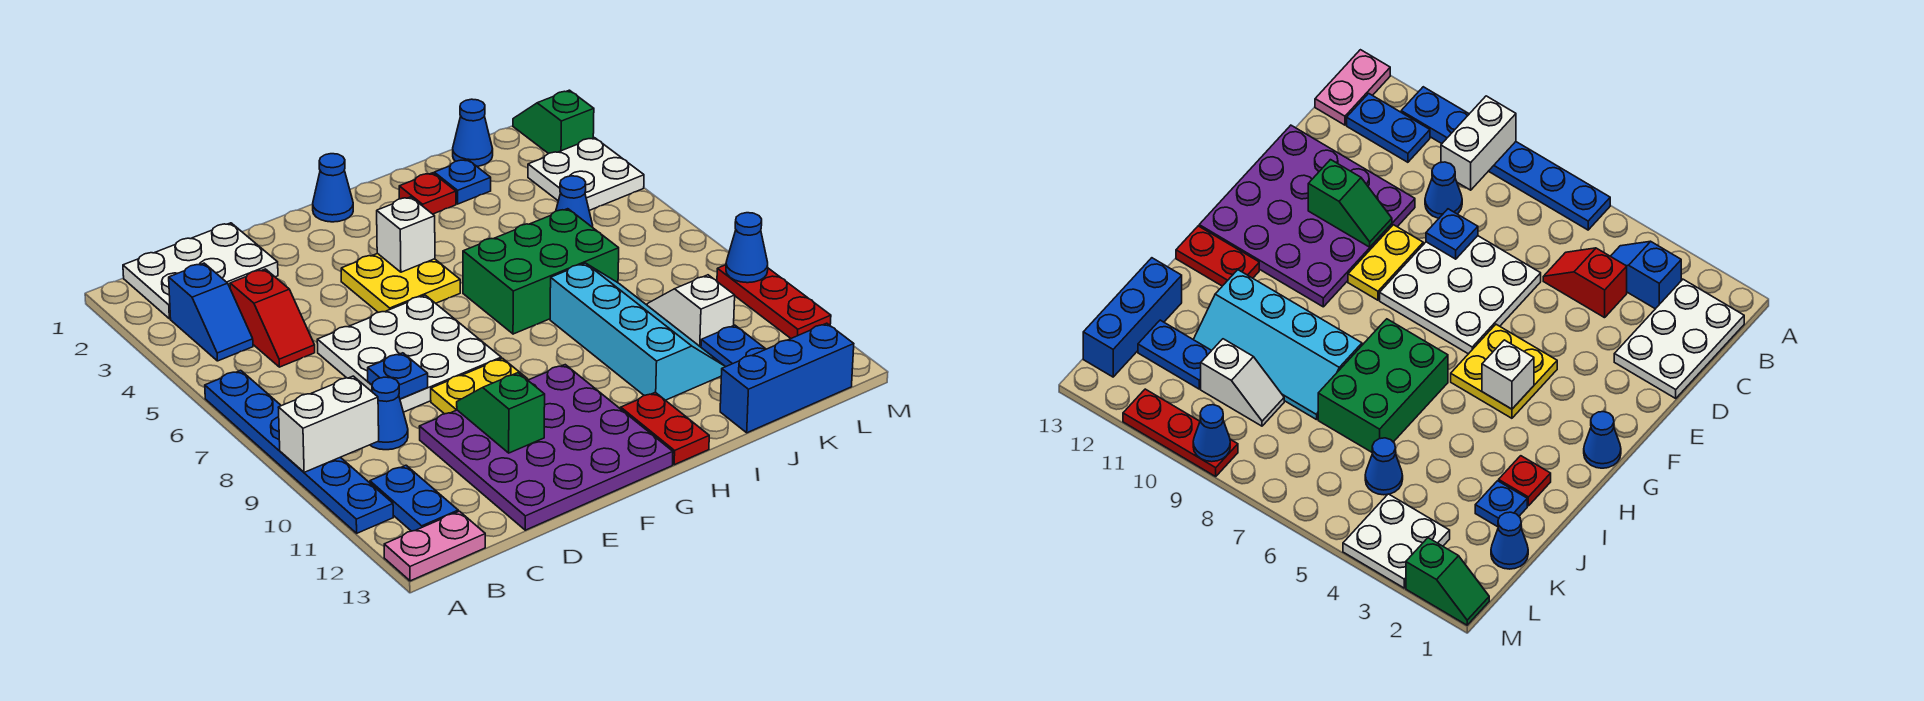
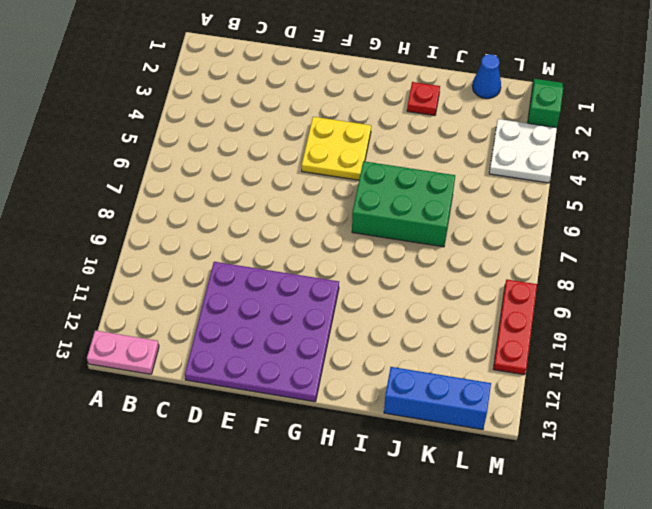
none -> blue 1x6 plate [205,370,393,533]
none -> white 2x3 plate [123,223,278,319]
none -> blue 1x2 slope [169,263,253,361]
none -> blue 1x2 plate [370,465,458,531]

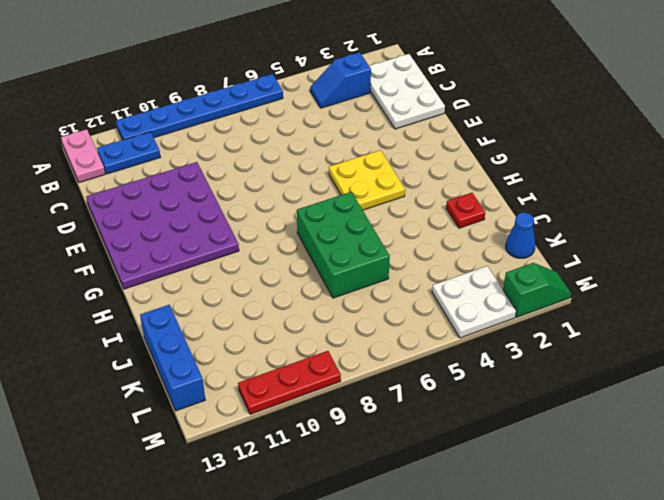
none -> red 1x2 slope [230,269,315,367]
none -> blue 1x1 cone [370,377,408,450]
none -> white 3x3 plate [317,295,501,412]
none -> yellow 1x2 plate [431,358,528,414]

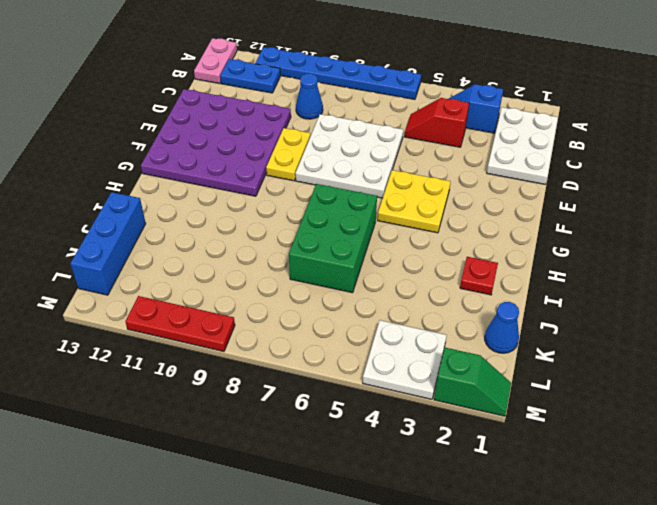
none -> blue 1x1 cone [313,154,353,222]
none -> red 1x2 plate [621,392,709,465]
none -> cyan 2x4 slope [550,263,725,400]
none -> blue 1x1 plate [434,159,491,204]

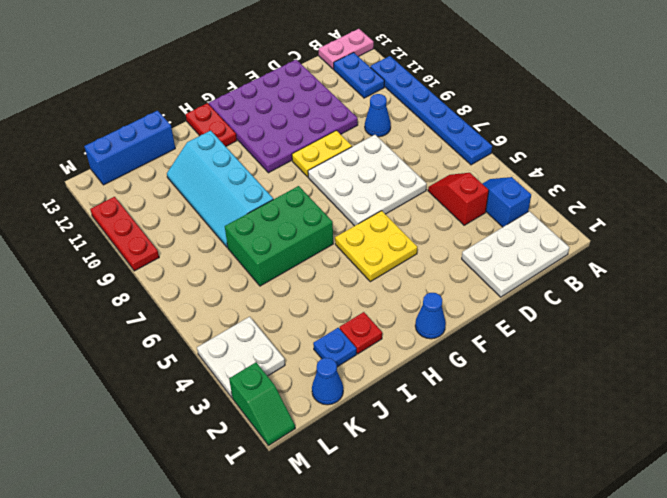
none -> blue 1x1 cone [556,176,593,227]
none -> white 1x2 slope [647,275,735,347]
none -> blue 1x2 plate [701,325,765,367]
none -> white 1x2 brick [278,376,379,472]

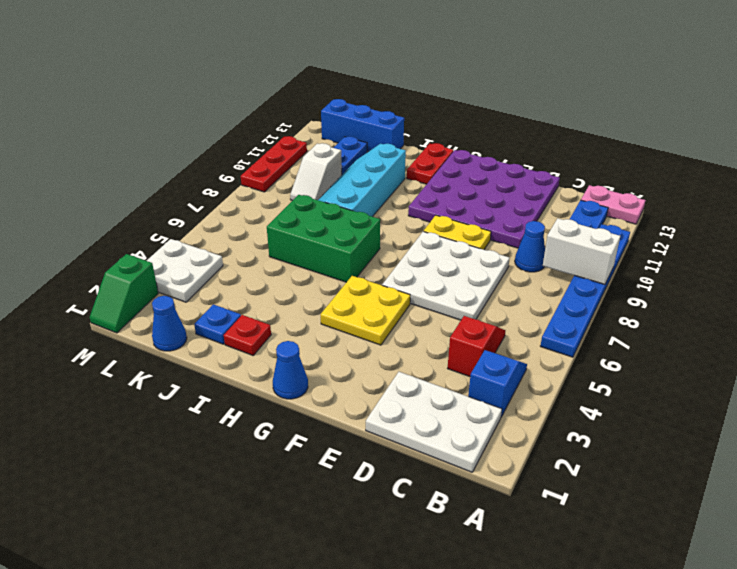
none -> blue 1x1 cone [556,176,593,227]
none -> blue 1x1 plate [368,353,428,399]
none -> green 1x2 slope [457,373,545,453]
none -> white 1x1 brick [377,197,435,272]

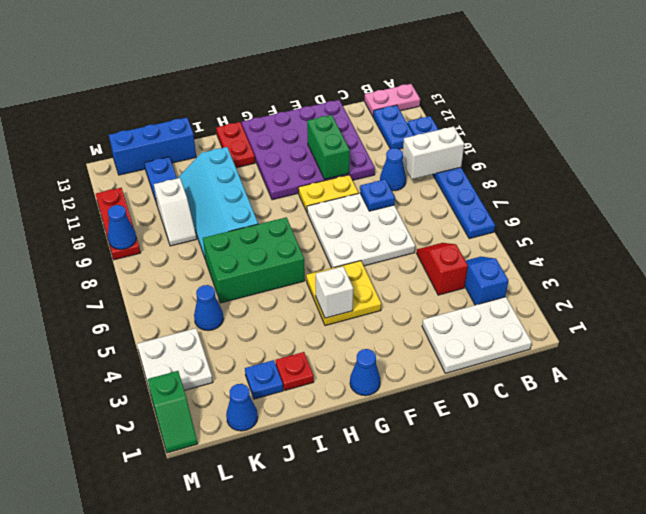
green 1x2 brick [307,115,350,179] -> green 1x2 slope [457,373,545,453]

